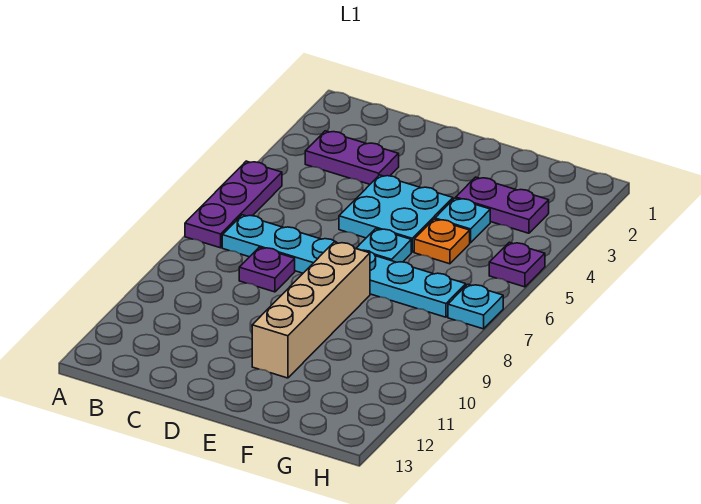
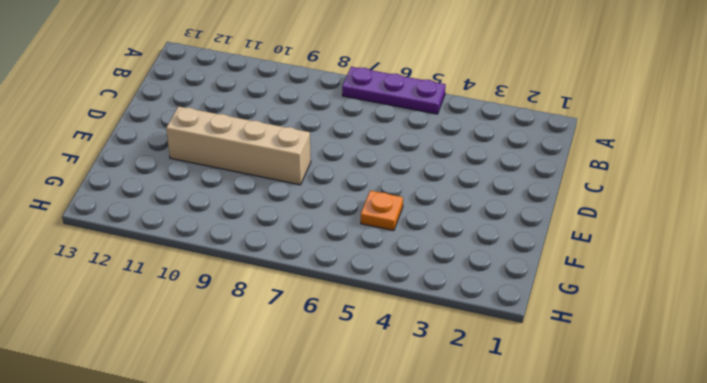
none -> purple 1x2 plate [305,131,399,184]
none -> cyan 1x6 plate [222,215,466,317]
none -> purple 1x1 plate [239,247,295,292]

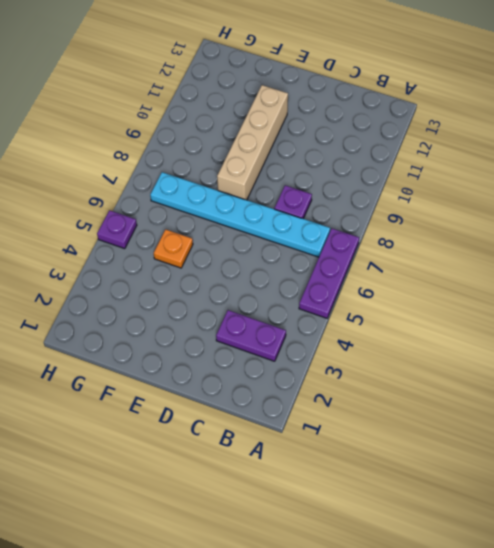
none -> cyan 2x2 plate [339,175,453,252]
none -> cyan 1x1 plate [356,229,411,262]
none -> purple 1x2 plate [456,177,549,233]

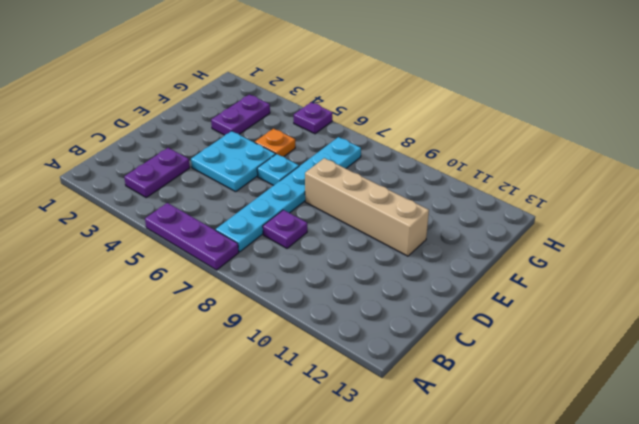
none -> cyan 1x1 plate [435,198,490,243]
none -> cyan 1x1 plate [448,284,503,329]

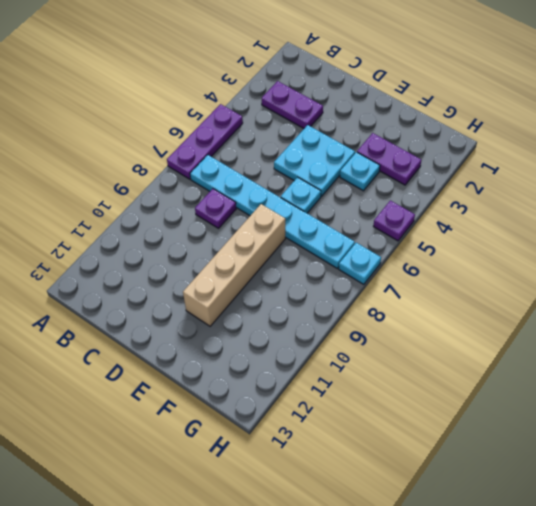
none -> orange 1x1 plate [414,219,470,264]

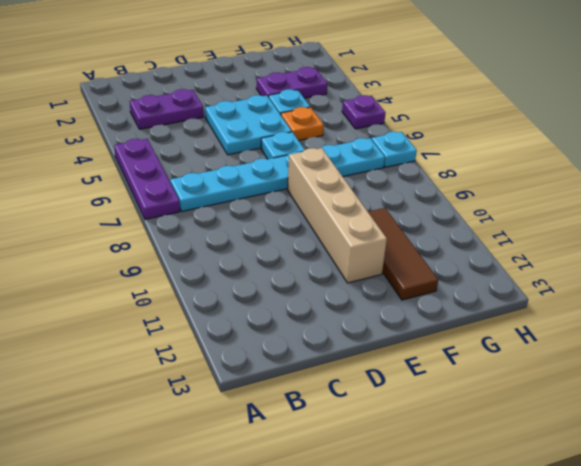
brown 1x3 tile [368,208,438,300] -> none
none -> purple 1x1 plate [239,247,295,292]

